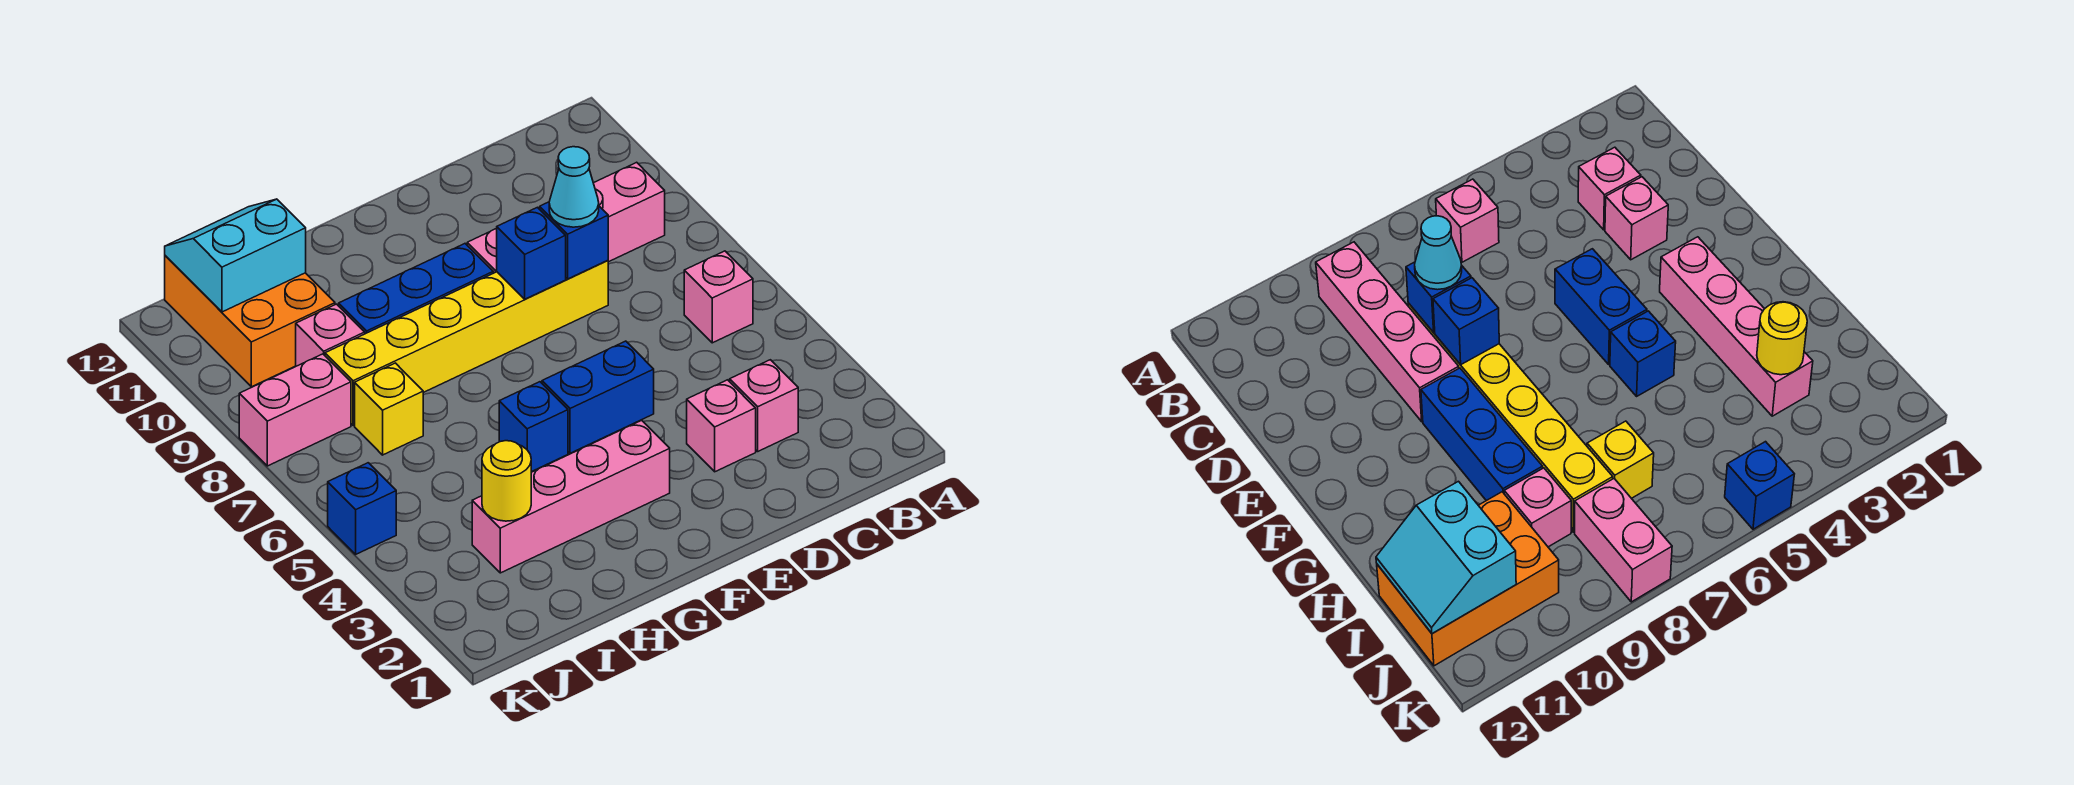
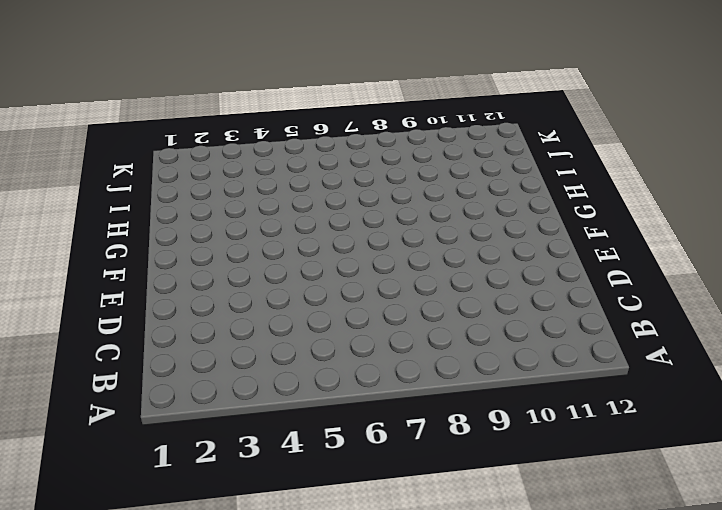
none -> pink 1x1 brick [684,251,753,343]
none -> pink 1x4 brick [467,162,665,273]
none -> pink 1x1 brick [730,360,798,451]

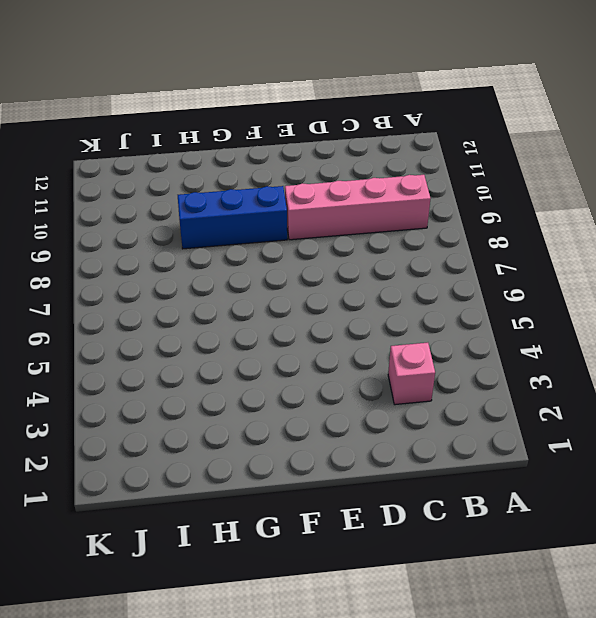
none -> pink 1x1 brick [684,251,753,343]
none -> pink 1x1 brick [687,380,756,472]
none -> yellow 1x6 brick [325,260,608,426]

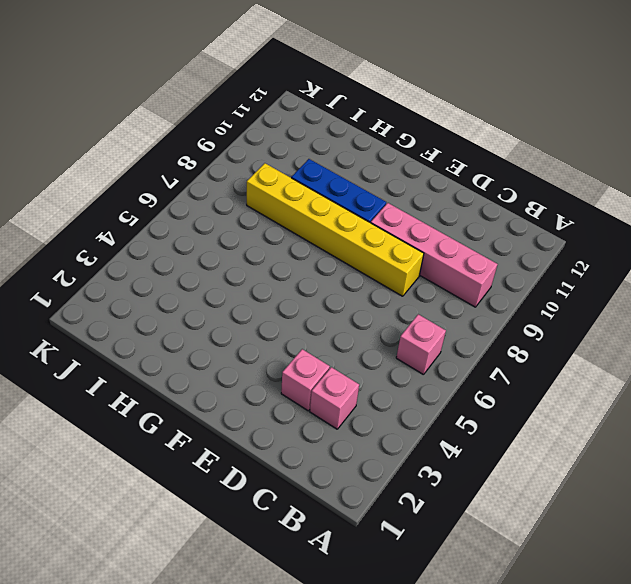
none -> blue 1x2 brick [542,341,654,453]
none -> pink 1x4 brick [472,420,670,573]
none -> blue 1x1 brick [499,382,568,472]

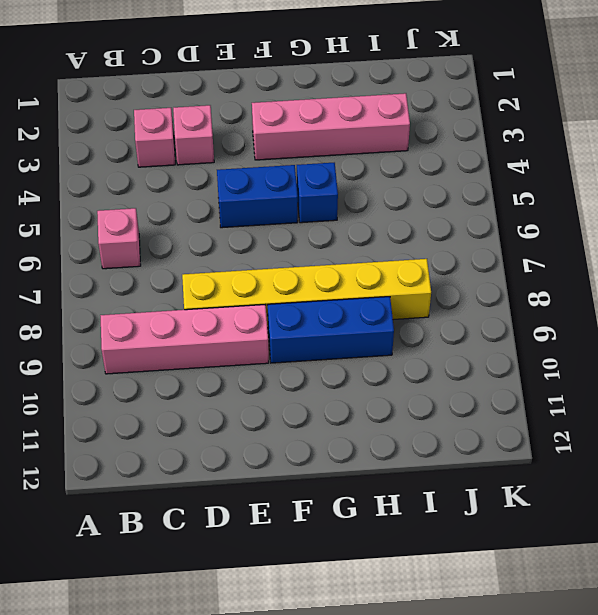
none -> yellow 1x1 brick [355,363,423,455]
none -> pink 1x1 brick [296,304,365,366]
none -> orange 2x3 brick [165,256,335,387]

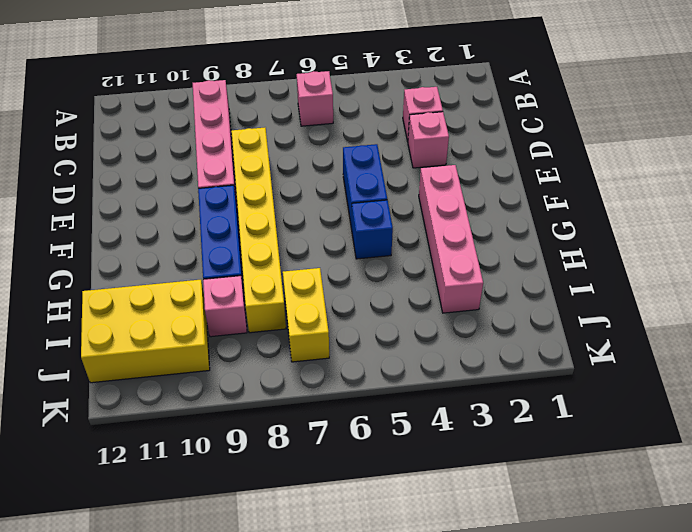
yellow 1x2 brick [283,268,329,362] -> yellow 1x1 brick [355,363,423,455]
yellow 2x3 brick [81,280,210,383] -> orange 2x3 brick [165,256,335,387]
none -> pink 1x2 brick [239,354,351,466]
none -> blue 1x1 brick [328,463,396,554]
none -> blue 1x1 brick [539,202,608,279]

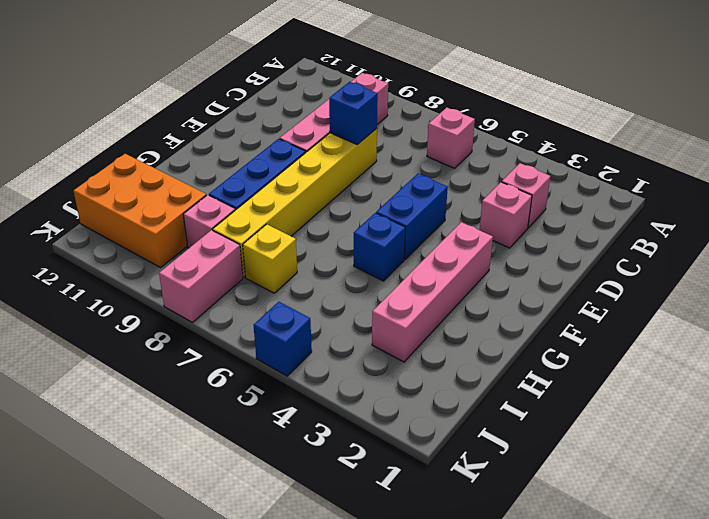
none -> blue 1x1 brick [497,207,566,299]
none -> yellow 1x1 round brick [482,441,531,521]
none -> cyan 2x2 slope [165,199,306,312]

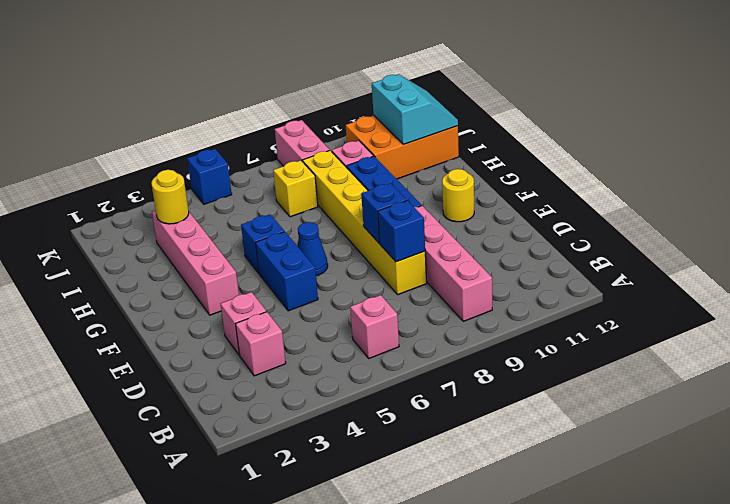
blue 1x1 cone [297,222,328,276] -> none
yellow 1x1 round brick [442,169,474,222] -> none
none -> cyan 1x1 cone [549,147,599,227]

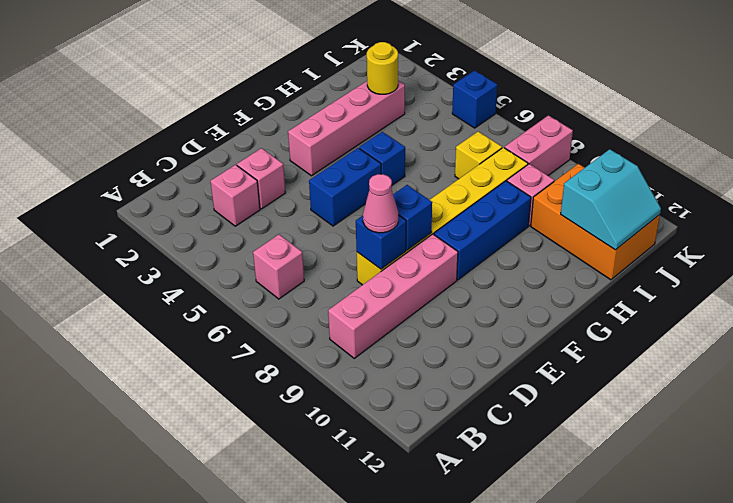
pink 1x1 cone [363,174,398,233] -> cyan 1x1 cone [549,147,599,227]

